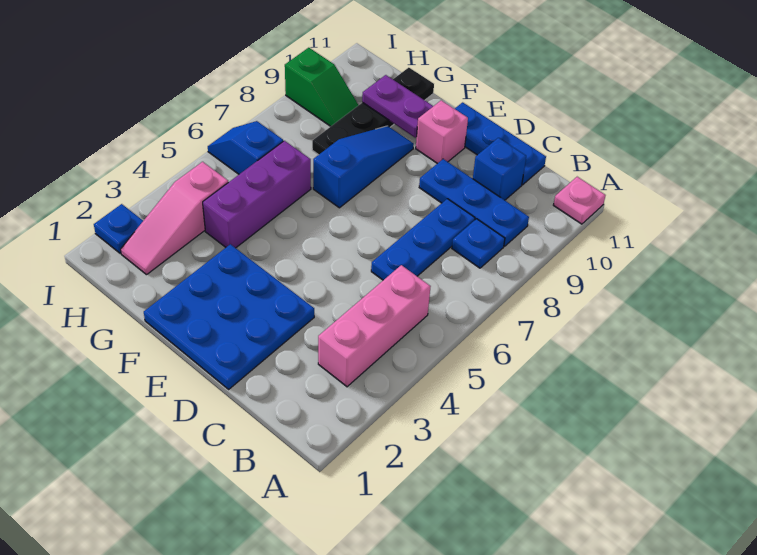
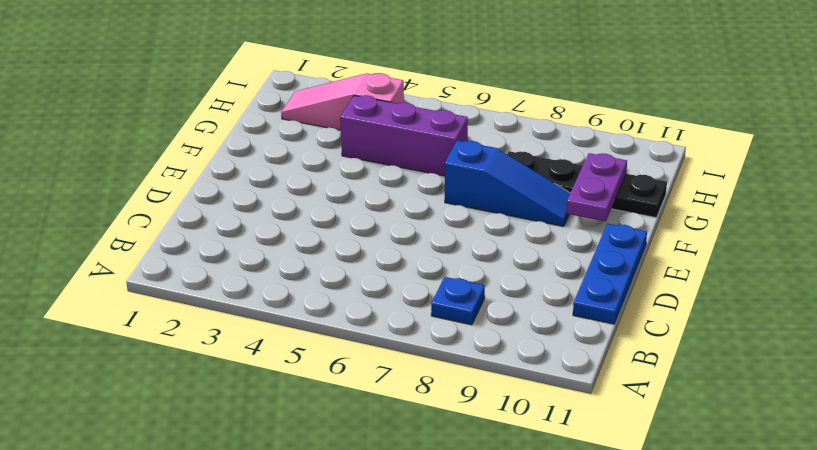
none -> pink 1x1 plate [554,177,605,224]
none -> pink 1x3 brick [318,265,431,387]
none -> blue 1x3 plate [419,159,529,246]

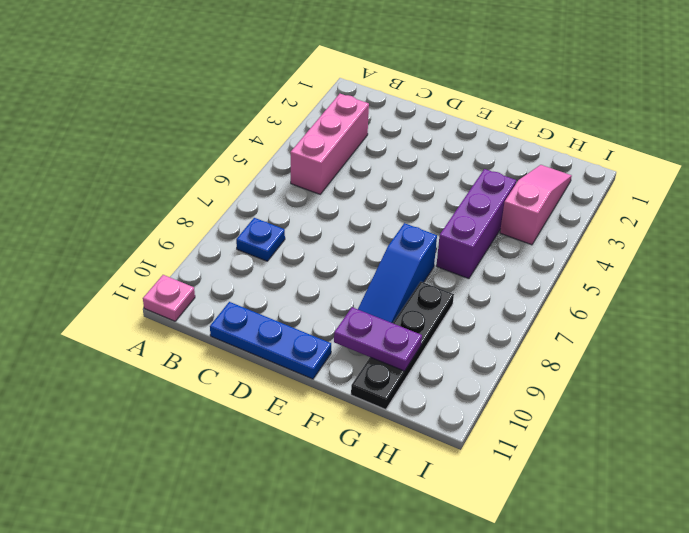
none -> blue 1x3 plate [419,159,529,246]
none -> blue 1x3 plate [371,199,475,280]
none -> blue 1x1 brick [473,138,526,200]

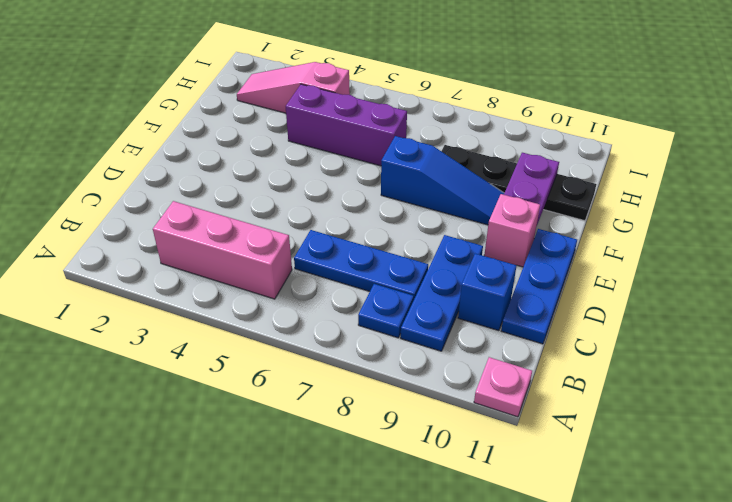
none -> blue 3x3 plate [144,244,314,389]
none -> blue 1x2 slope [208,121,283,174]
none -> green 1x2 slope [285,48,358,126]

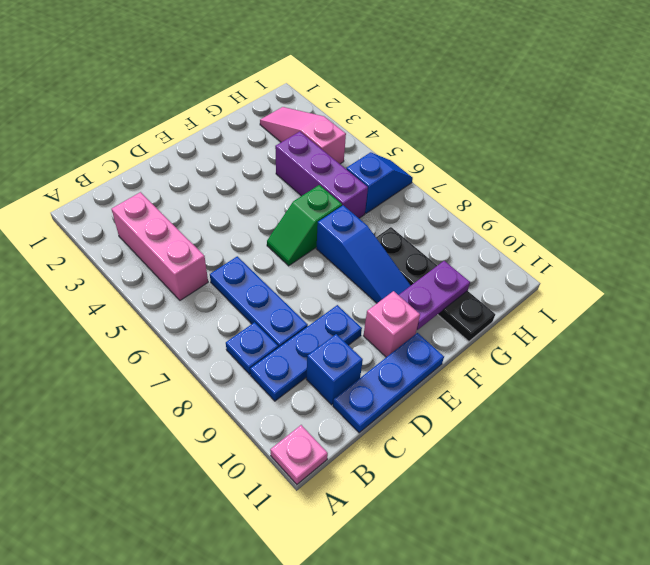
green 1x2 slope [267,185,342,266] -> green 1x2 slope moved to [285,48,358,126]
none -> blue 3x3 plate [144,244,314,389]
none -> blue 1x1 plate [94,204,143,253]

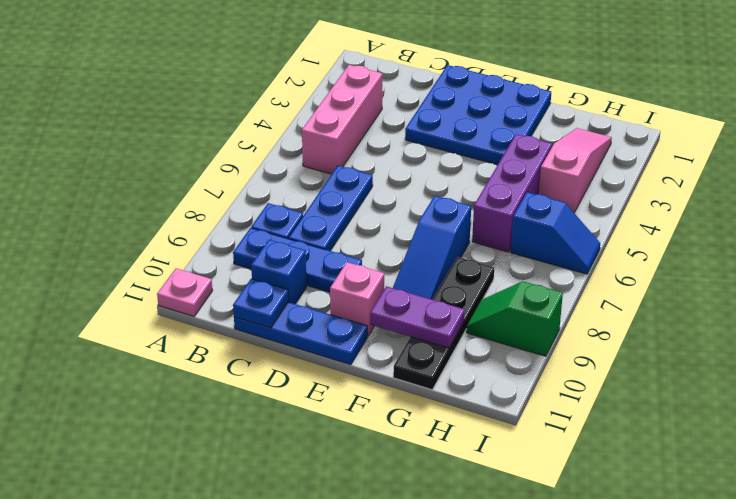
blue 1x1 plate [233,279,289,328] -> blue 1x1 plate moved to [94,204,143,253]

